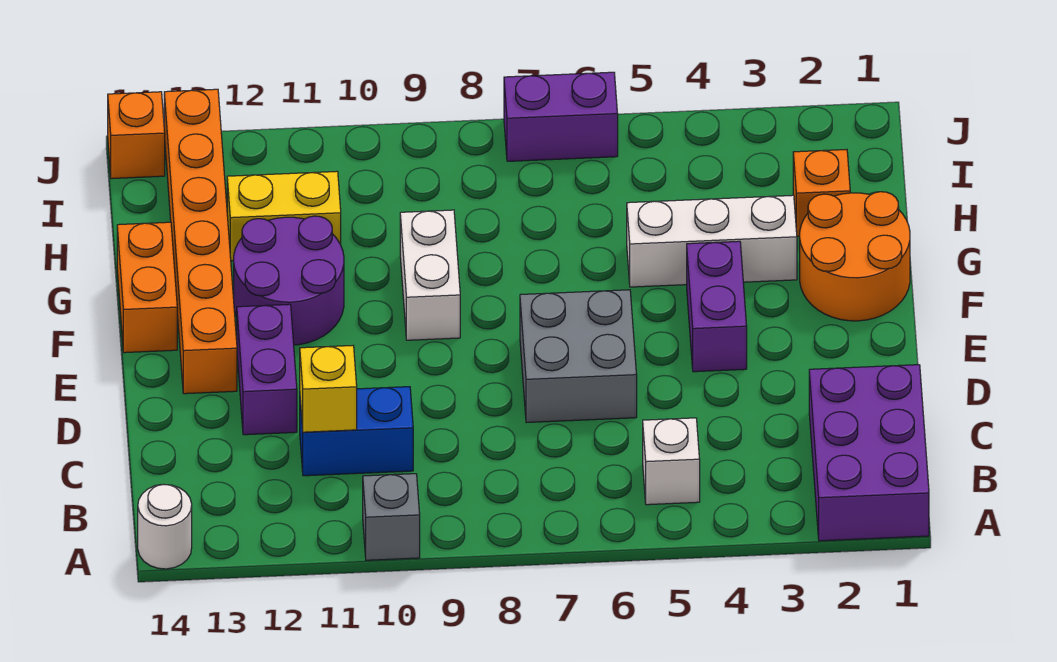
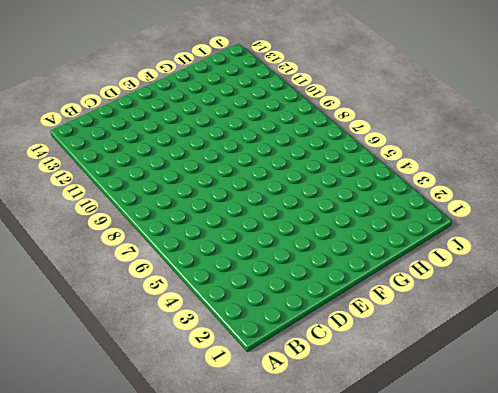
none -> purple 2x3 brick [809,365,929,541]
none -> grey 1x1 brick [363,474,420,560]
none -> white 1x1 round brick [138,484,192,569]

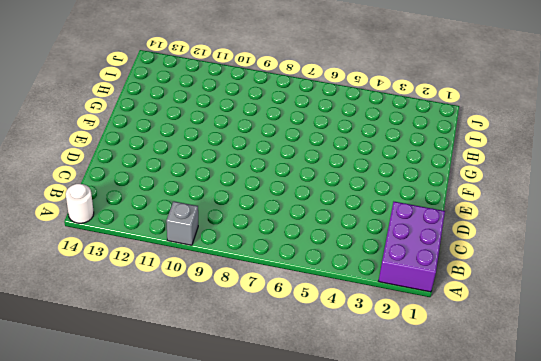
none -> white 1x1 brick [643,418,700,505]
none -> blue 1x2 brick [300,387,413,476]
none -> grey 2x2 brick [520,290,637,423]

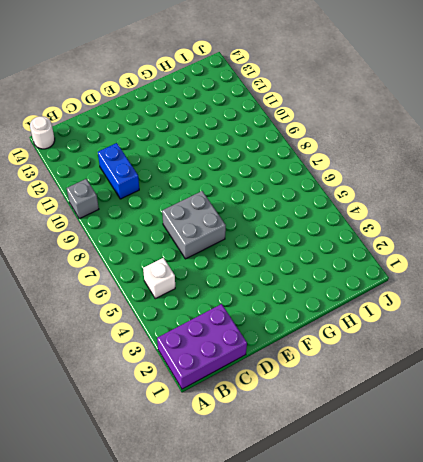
none -> purple 1x2 brick [237,304,297,435]
none -> purple 1x2 brick [687,241,747,372]
none -> orange 1x6 brick [164,89,237,394]

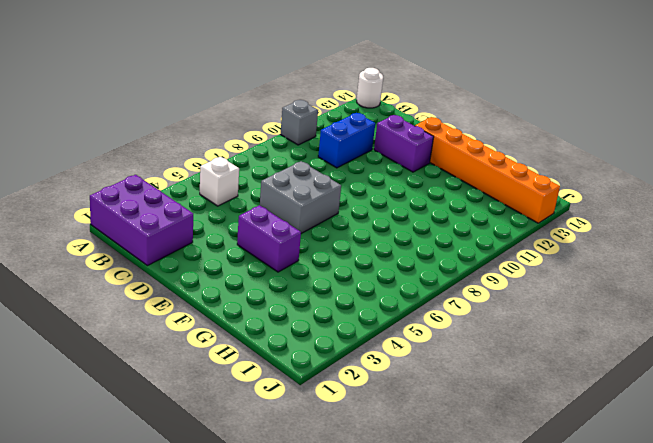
none -> orange 2x2 round brick [800,192,910,321]
none -> white 1x2 brick [400,210,460,340]
none -> purple 2x2 round brick [234,216,344,345]

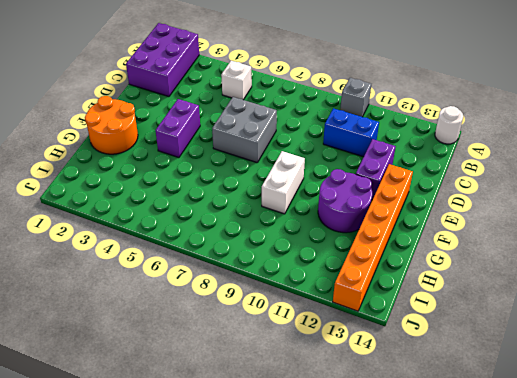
none -> orange 1x2 brick [117,222,177,353]
none -> white 1x3 brick [627,195,797,287]
none -> orange 1x1 brick [793,150,850,236]

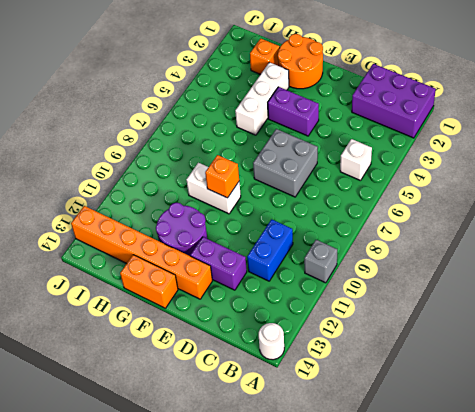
orange 1x1 brick [205,155,239,198] -> orange 1x1 brick moved to [108,92,165,179]
none -> yellow 1x2 brick [227,171,341,261]
none -> purple 1x2 brick [504,72,618,161]
none -> yellow 1x1 brick [300,346,357,432]

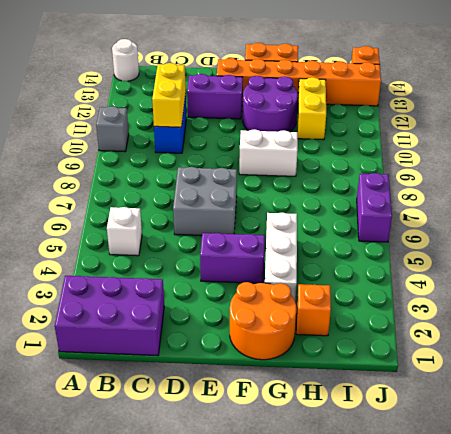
yellow 1x2 brick [152,63,186,127] -> yellow 1x1 brick [300,346,357,432]

